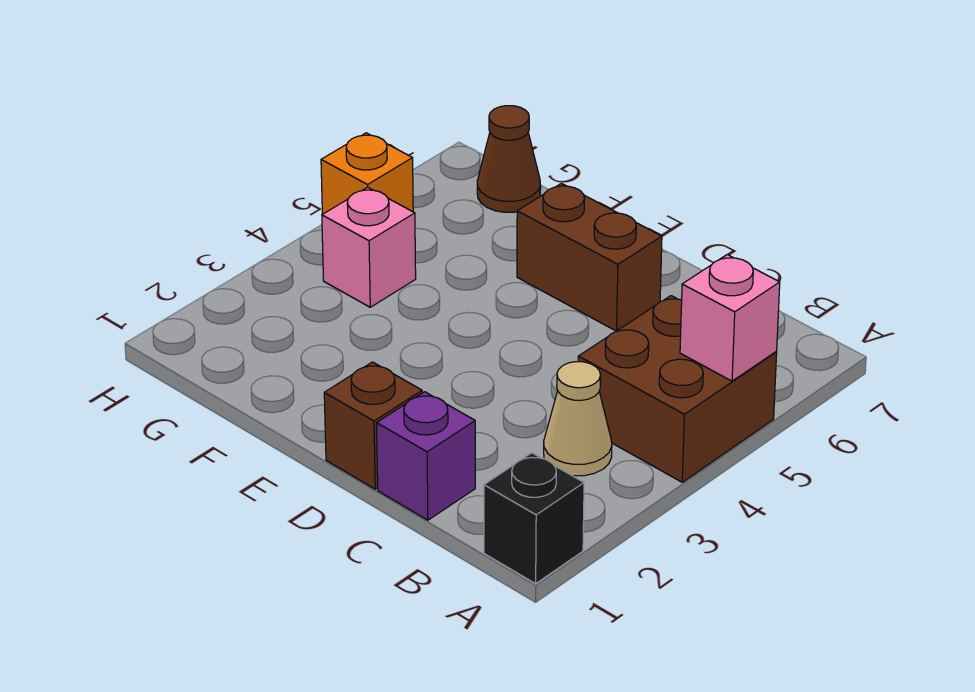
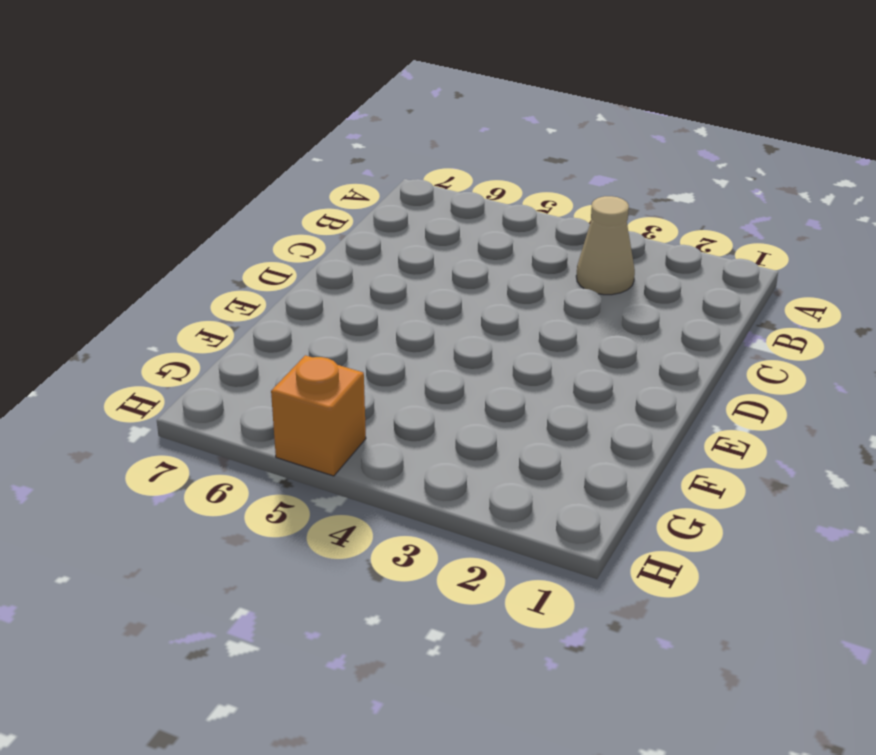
none -> black 1x1 brick [484,453,584,584]
none -> brown 2x2 brick [578,296,777,482]

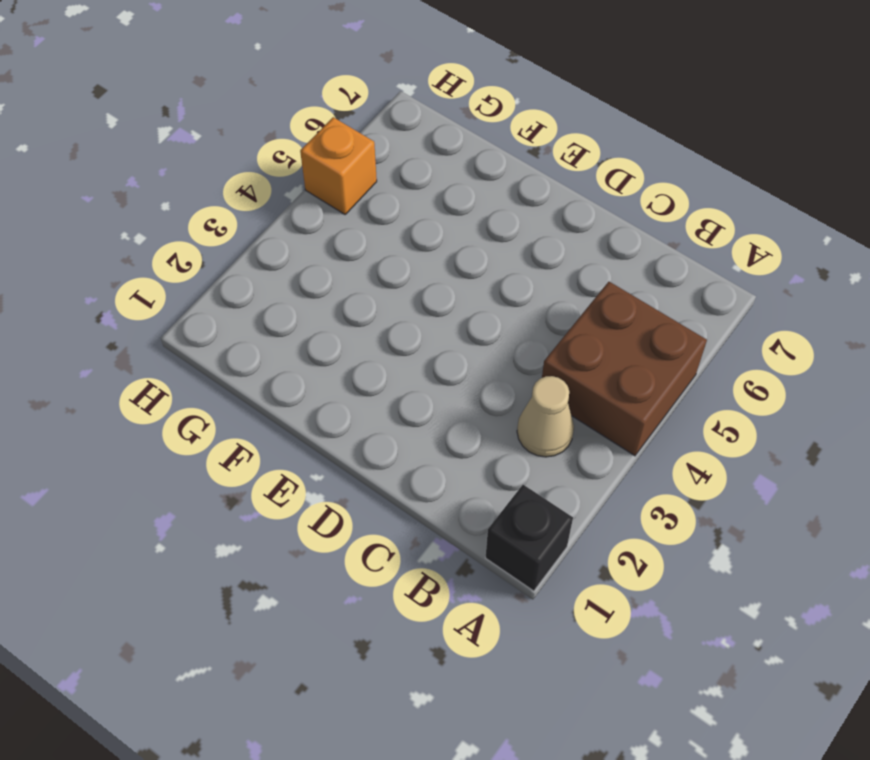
none -> purple 1x1 brick [377,392,475,520]
none -> brown 1x1 brick [324,362,422,489]

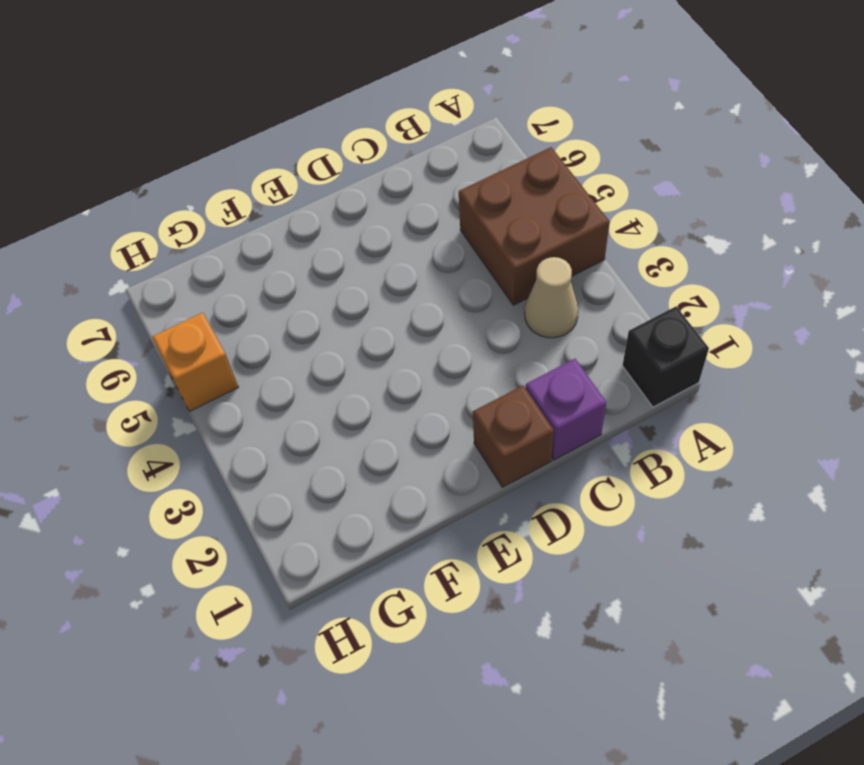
none -> brown 1x2 brick [517,183,662,331]
none -> pink 1x1 brick [322,187,416,307]

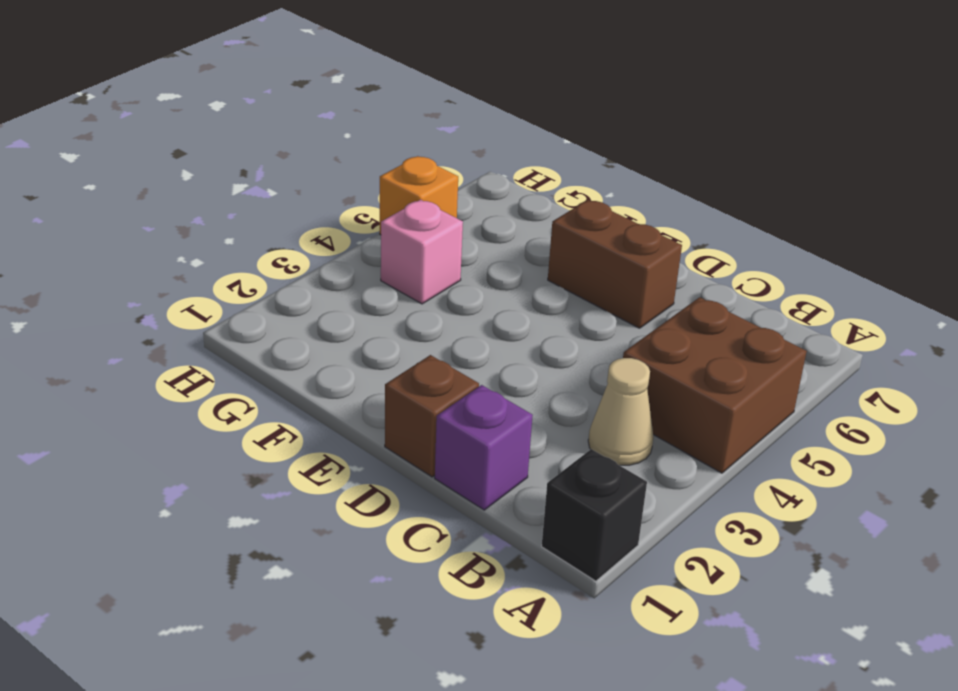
none -> brown 1x1 cone [477,106,541,212]
none -> pink 1x1 brick [680,255,780,381]

